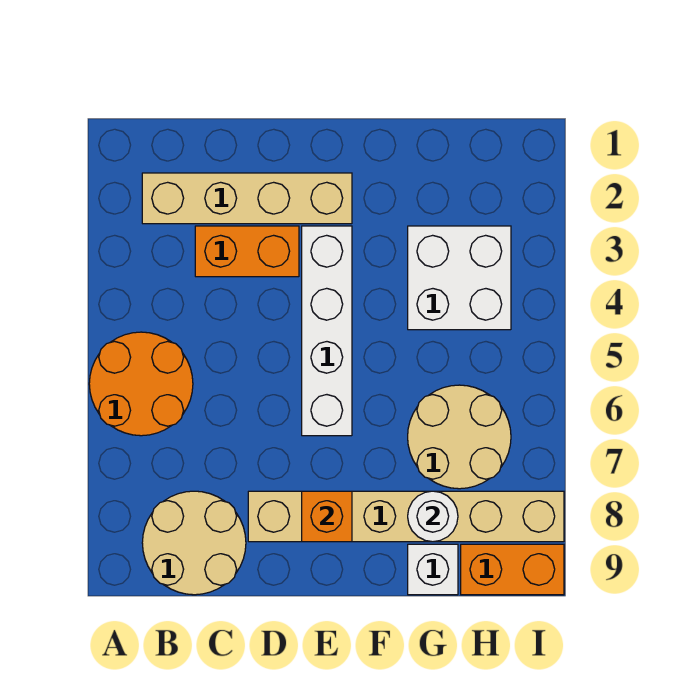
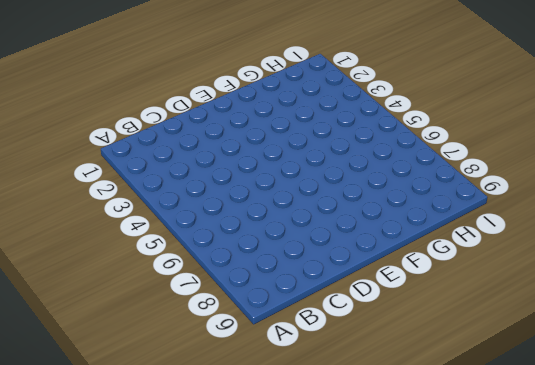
none -> orange 2x2 round brick [89,332,193,436]
none -> tan 1x4 brick [142,173,352,224]
none -> tan 2x2 round brick [142,491,246,595]

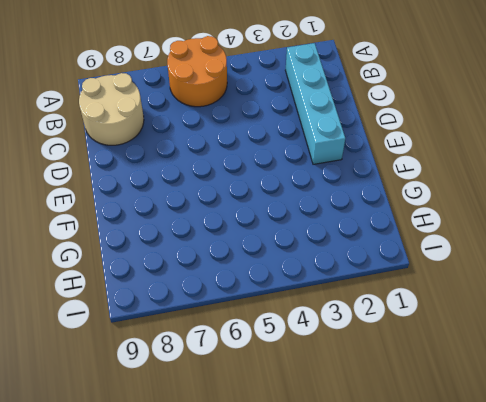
cyan 1x4 brick [285,43,345,164] -> tan 1x4 brick [142,173,352,224]
none -> orange 1x2 brick [195,226,299,277]
none -> tan 1x6 brick [248,491,564,542]
none -> white 1x4 brick [302,226,352,436]

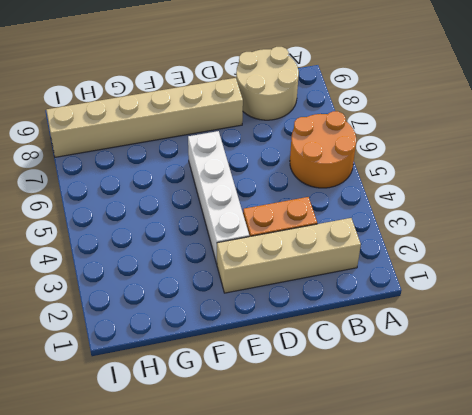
none -> white 2x2 brick [408,226,511,330]
none -> tan 2x2 round brick [408,385,511,489]
none -> white 1x1 brick [408,544,458,595]

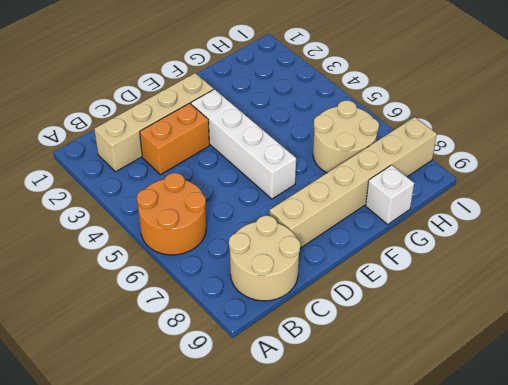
none -> white 2x2 brick [408,226,511,330]
none -> orange 1x2 brick [461,544,564,595]
none -> orange 1x1 brick [302,491,352,542]

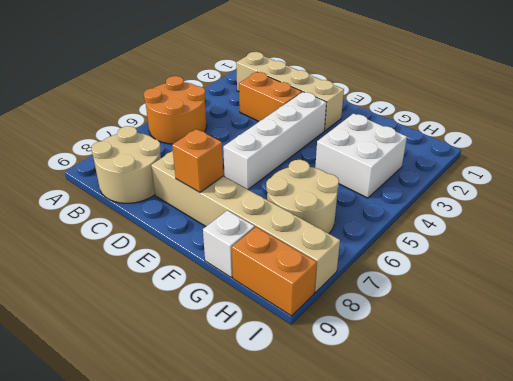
none -> white 1x1 round brick [408,491,458,542]

